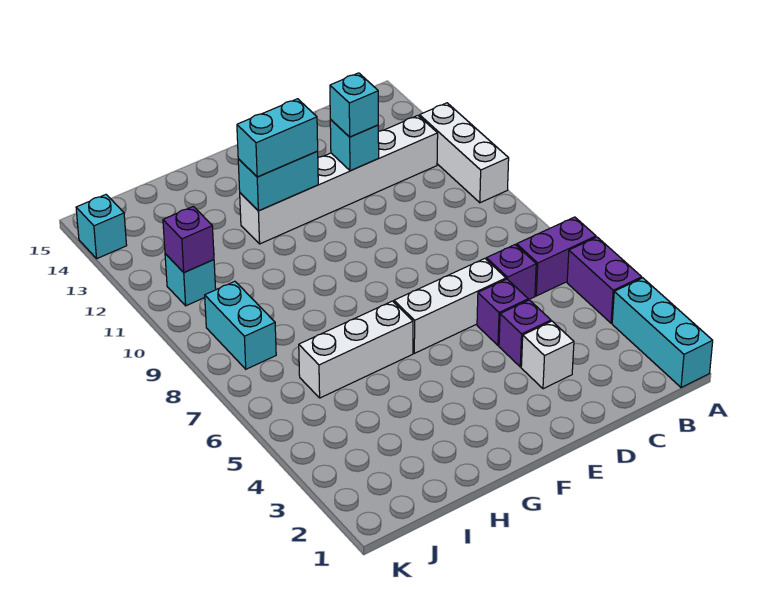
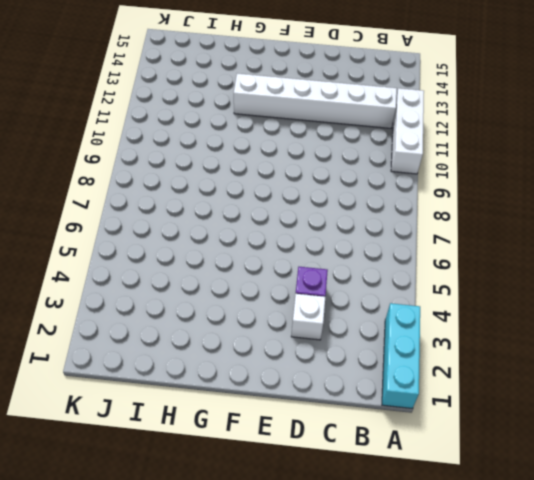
none -> purple 1x2 brick [567,237,642,323]
none -> purple 1x2 brick [517,217,596,296]
none -> purple 1x1 brick [486,245,536,300]

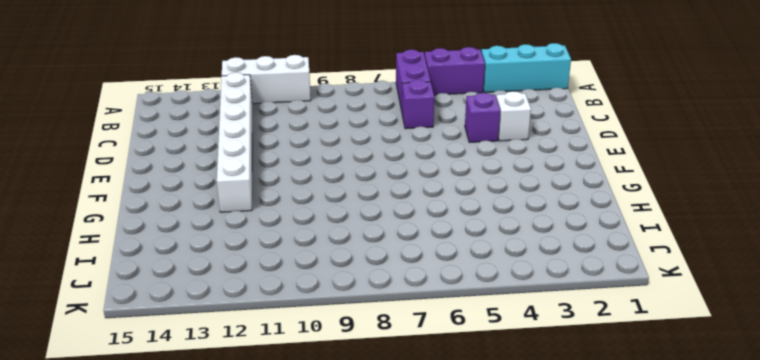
none -> purple 1x1 brick [477,279,528,345]
none -> white 1x3 brick [394,259,506,353]
none -> white 1x3 brick [299,301,413,398]

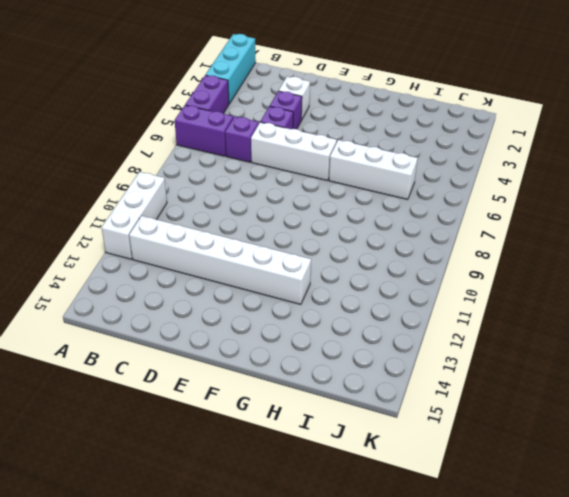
none -> cyan 1x2 brick [205,281,276,369]
none -> cyan 1x1 brick [165,254,216,306]
none -> cyan 1x1 brick [76,195,127,258]

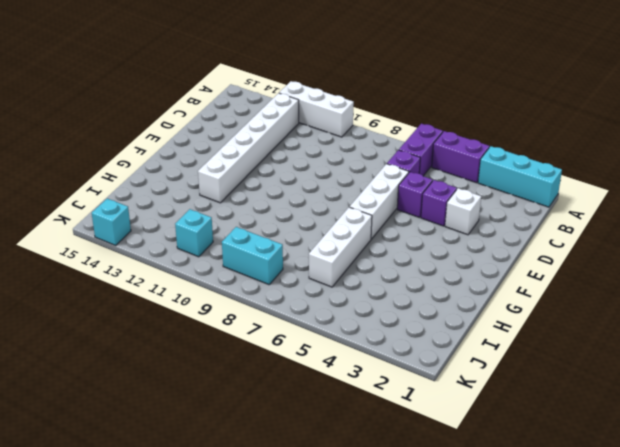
none -> cyan 1x1 brick [330,120,379,171]
none -> cyan 1x2 brick [238,151,318,211]
none -> purple 1x1 brick [163,206,214,272]

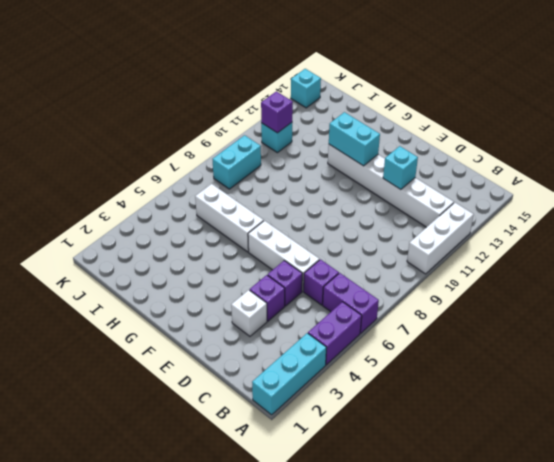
none -> cyan 1x1 brick [330,73,378,137]
none -> cyan 1x2 brick [237,99,318,177]

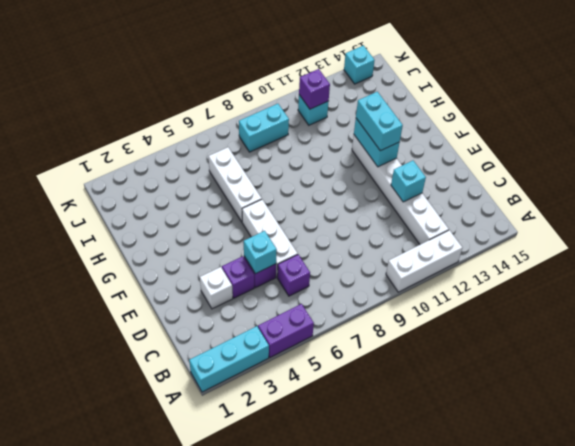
cyan 1x1 brick [244,231,277,274] -> cyan 1x1 brick moved to [330,73,378,137]
none -> purple 1x2 brick [517,217,596,296]

